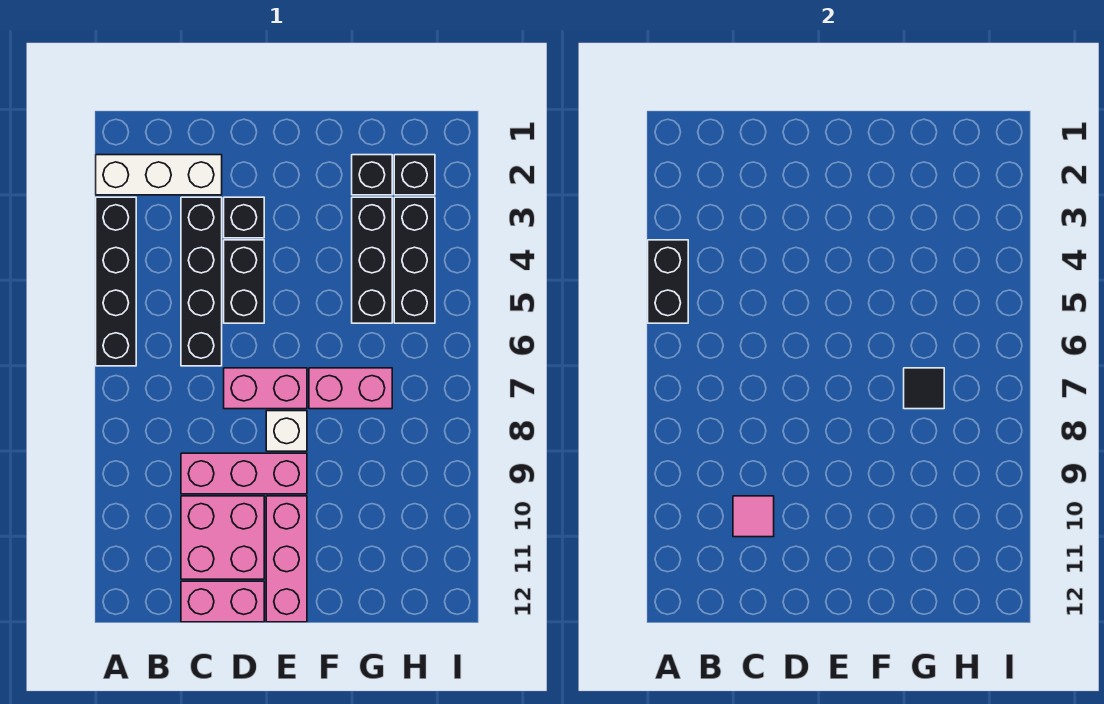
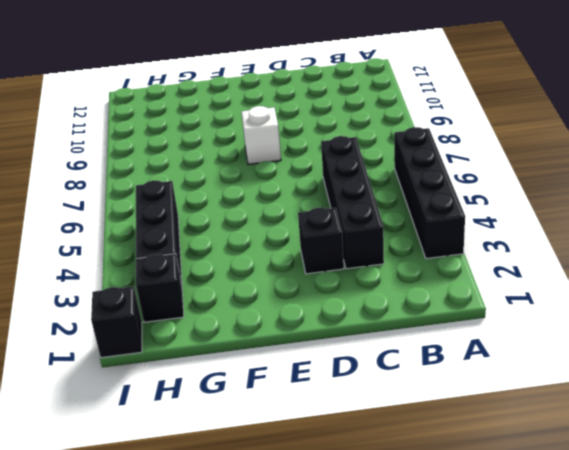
black 1x1 brick [91,286,142,358] -> black 1x1 brick moved to [352,155,392,195]
none -> white 1x3 brick [96,155,222,195]
none -> pink 1x3 brick [181,453,307,494]
none -> pink 2x2 brick [181,496,264,579]

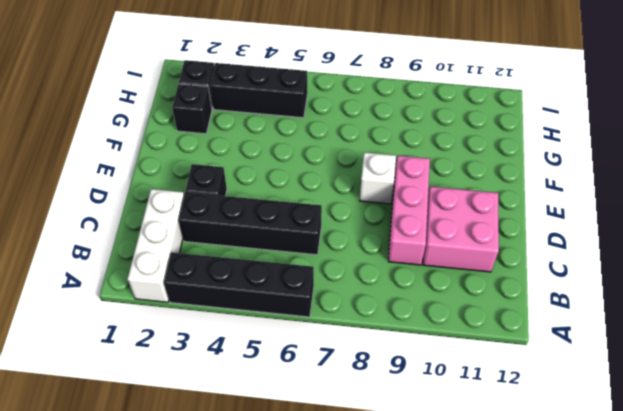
none -> pink 1x2 brick [181,581,264,622]
none -> black 1x2 brick [224,240,264,323]
none -> pink 1x2 brick [224,368,307,409]

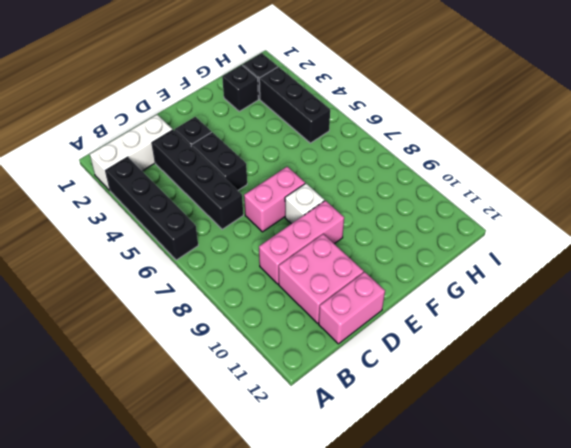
none -> pink 1x3 brick [266,496,307,622]
none -> pink 1x2 brick [309,368,392,409]
none -> black 1x3 brick [352,197,392,323]

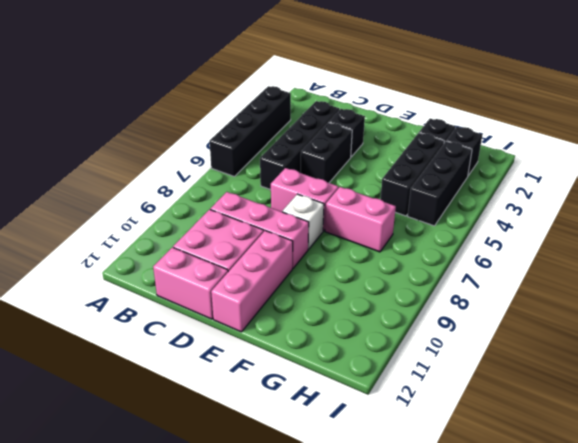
none -> white 1x3 brick [96,155,222,195]
none -> black 1x2 brick [648,240,688,323]
none -> pink 1x1 tile [733,496,774,537]

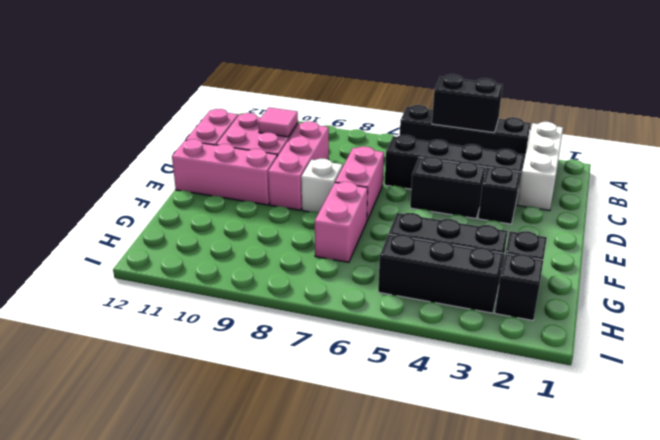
none -> black 1x1 tile [904,368,944,409]

